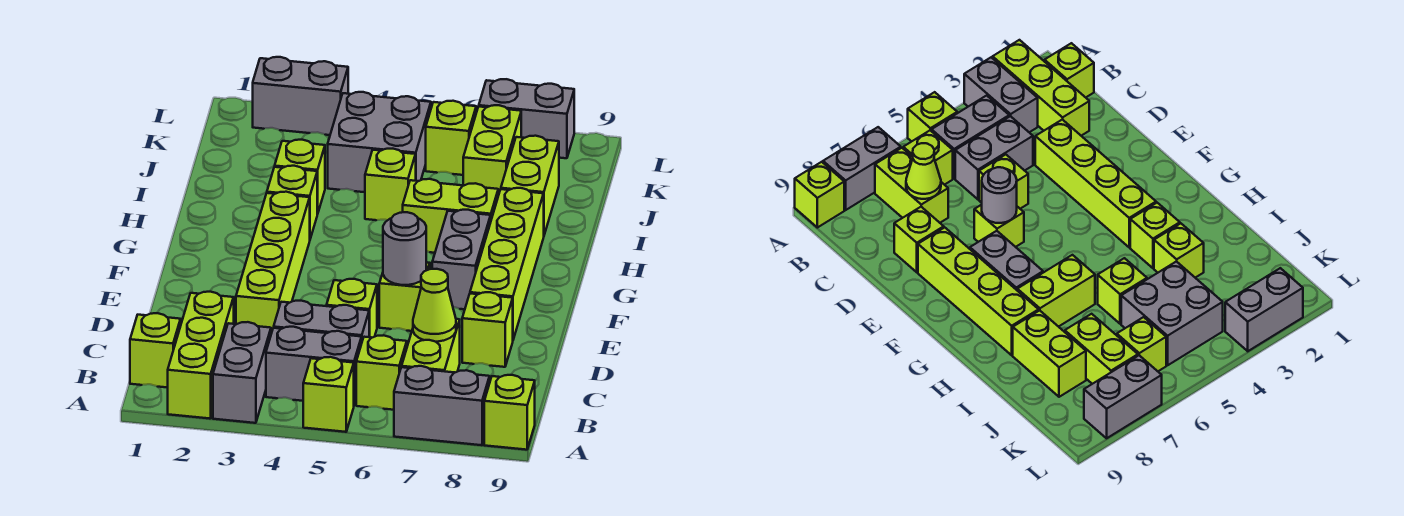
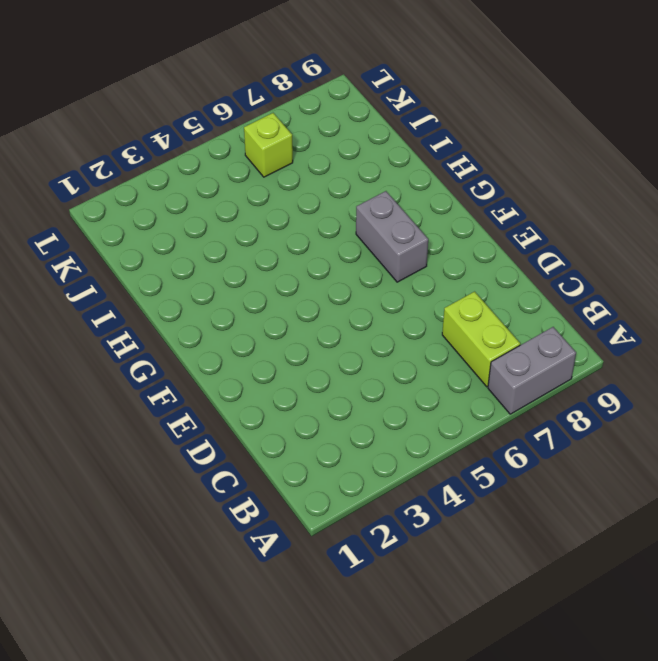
none -> lime 1x3 brick [168,292,234,419]
none -> grey 1x2 brick [213,322,271,423]
none -> lime 1x1 brick [303,357,354,432]

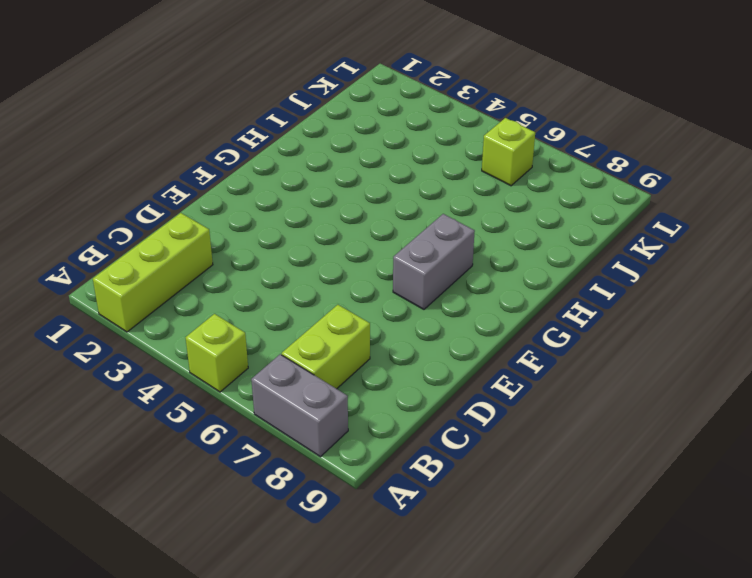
none -> grey 1x2 brick [213,322,271,423]
none -> lime 1x1 brick [484,375,535,450]
none -> lime 1x1 brick [130,313,181,388]

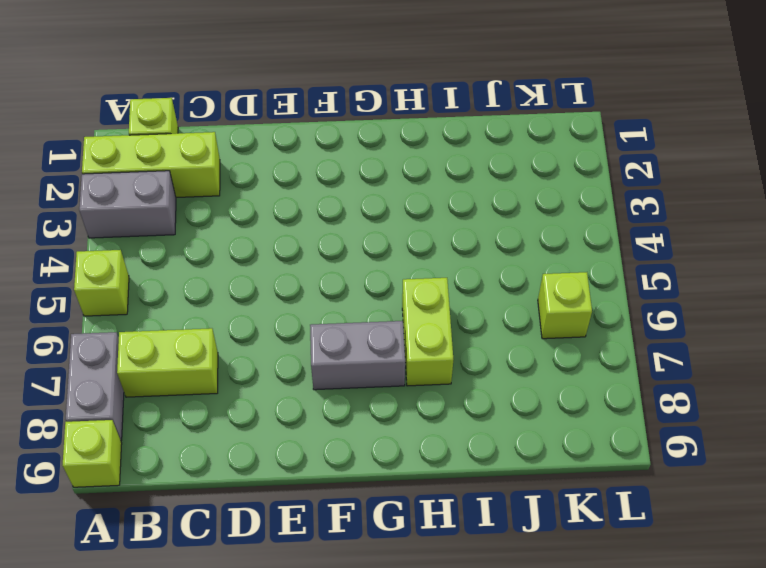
none -> grey 1x2 brick [266,327,362,404]
none -> lime 1x1 brick [356,335,407,410]
none -> grey 1x2 brick [274,301,369,341]

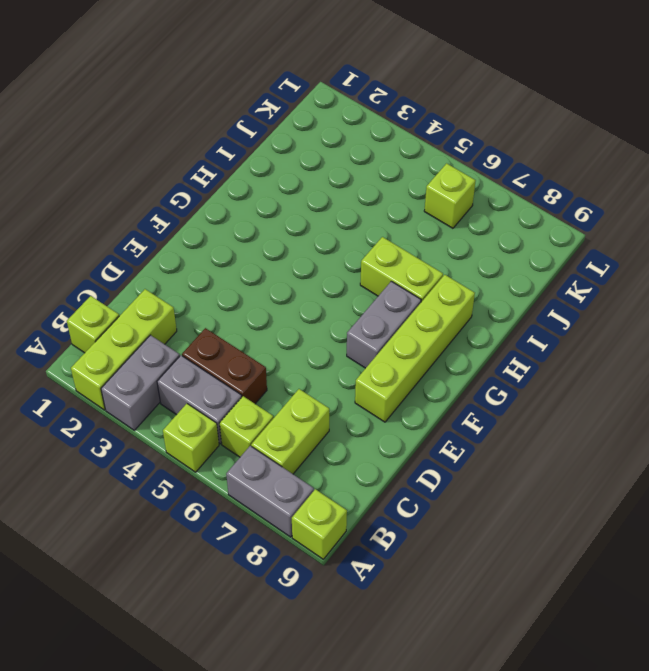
brown 1x2 brick [182,328,267,404] -> grey 1x2 brick [274,301,369,341]
none -> lime 1x4 brick [236,192,310,334]
none -> lime 1x1 brick [327,279,377,338]
none -> lime 1x1 brick [462,292,513,367]

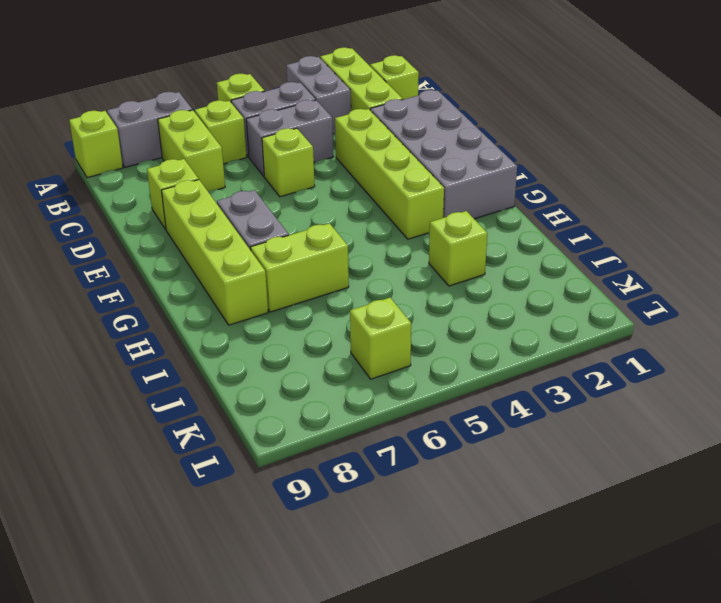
grey 2x4 brick [370,90,517,219] -> none
none -> lime 1x1 brick [379,262,430,331]
none -> lime 1x1 brick [267,166,317,239]
none -> lime 1x1 brick [365,149,416,220]

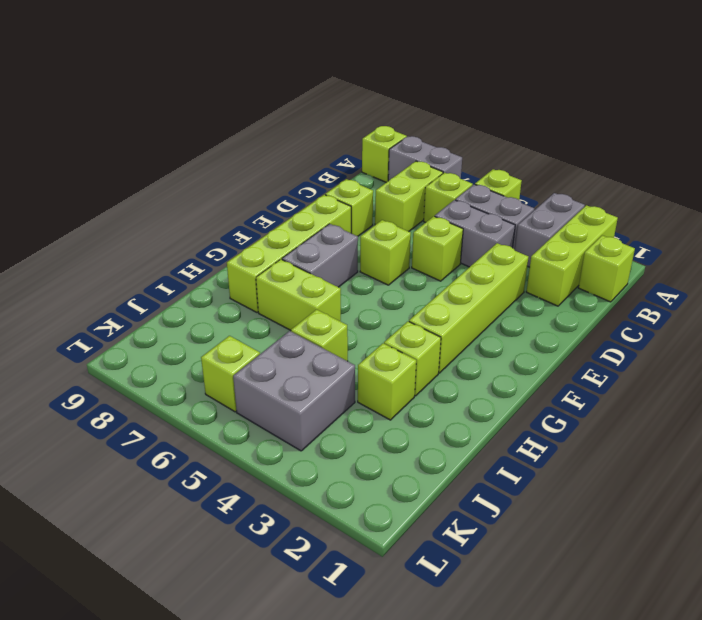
none -> lime 1x2 brick [501,136,559,235]
none -> lime 1x2 brick [463,105,521,195]
none -> grey 1x2 brick [253,57,348,135]

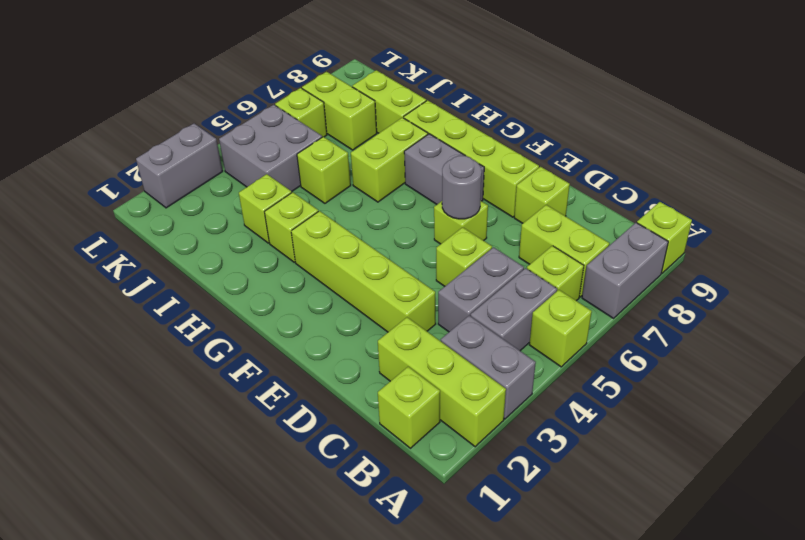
none -> grey 1x2 brick [479,79,574,158]
none -> lime 1x1 cone [413,269,456,342]

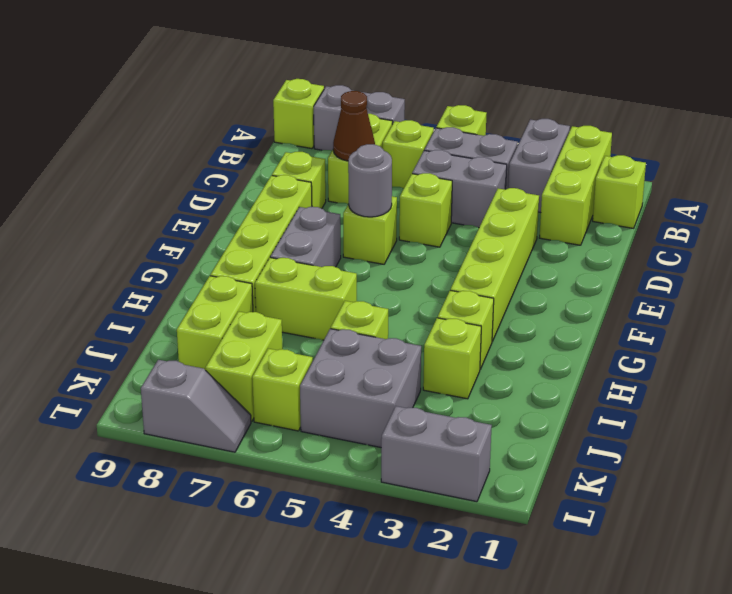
brown 1x1 cone [333,91,375,161] -> lime 1x1 cone [413,269,456,342]
grey 1x2 slope [141,360,251,452] -> grey 1x2 brick [479,79,574,158]

